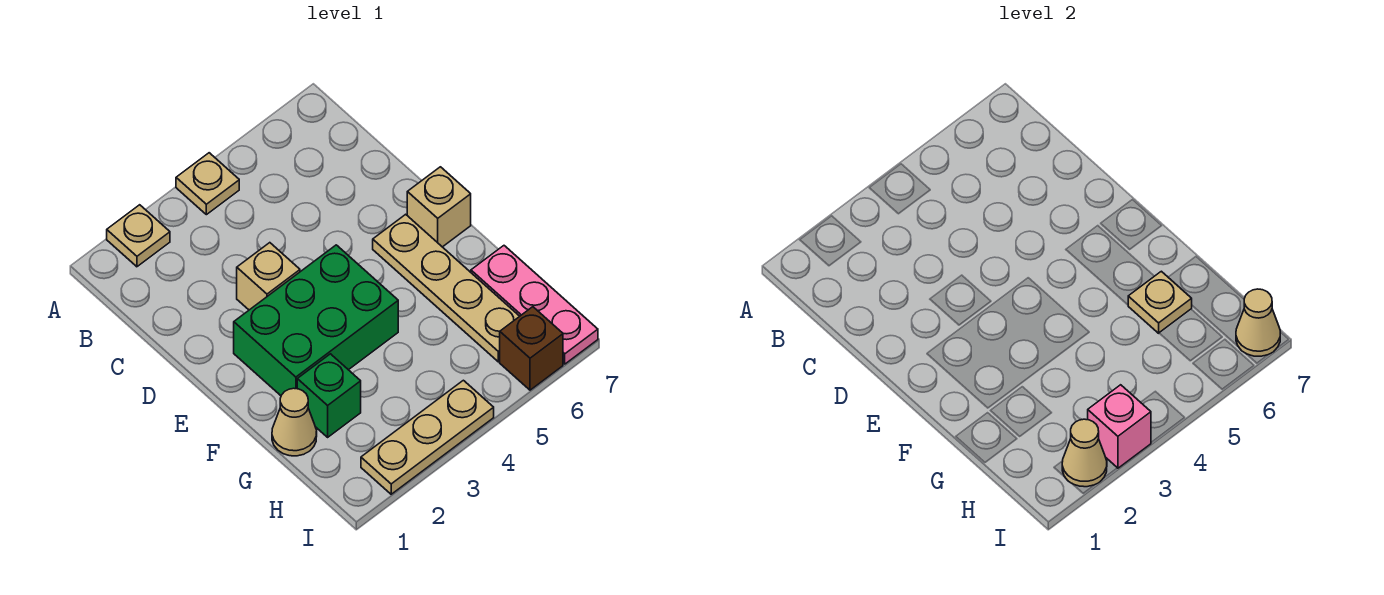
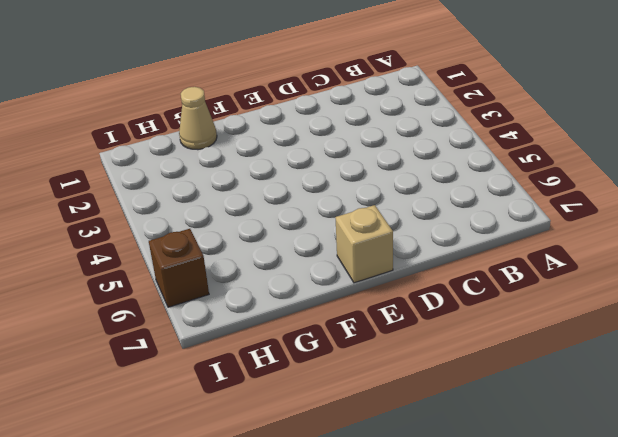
none -> tan 1x1 plate [107,205,170,267]
none -> tan 1x1 plate [176,153,239,215]
none -> tan 1x1 brick [237,243,300,310]

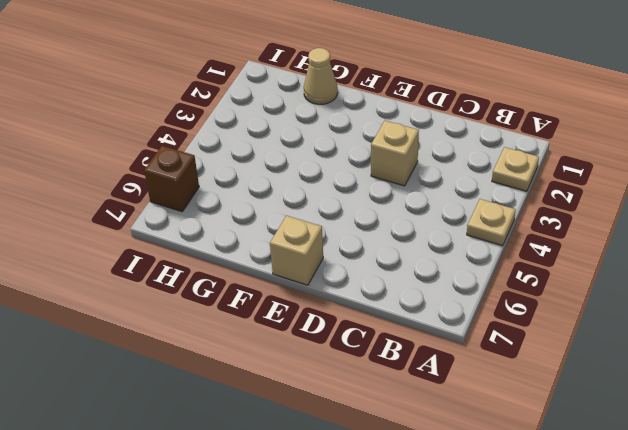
none -> green 2x3 brick [234,245,398,396]
none -> tan 1x4 plate [373,214,520,362]
none -> green 1x1 brick [297,354,361,437]

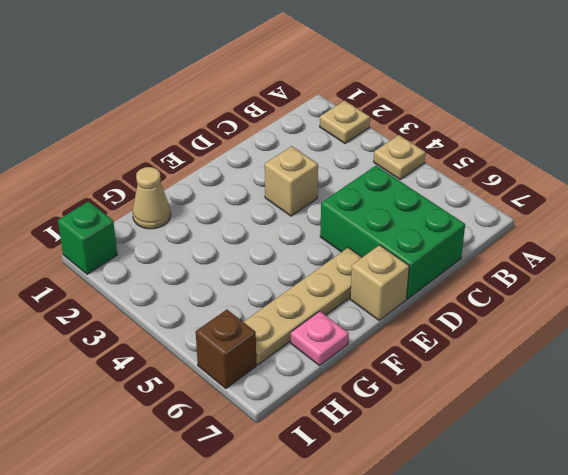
green 2x3 brick [320,166,465,299] -> green 2x3 brick moved to [234,245,398,396]
pink 1x1 plate [291,311,349,366] -> pink 1x3 plate [471,246,598,364]
green 1x1 brick [58,201,117,274] -> green 1x1 brick moved to [297,354,361,437]
none -> tan 1x3 plate [361,380,494,494]
none -> tan 1x1 plate [1128,271,1192,333]
none -> tan 1x1 cone [1062,419,1107,487]

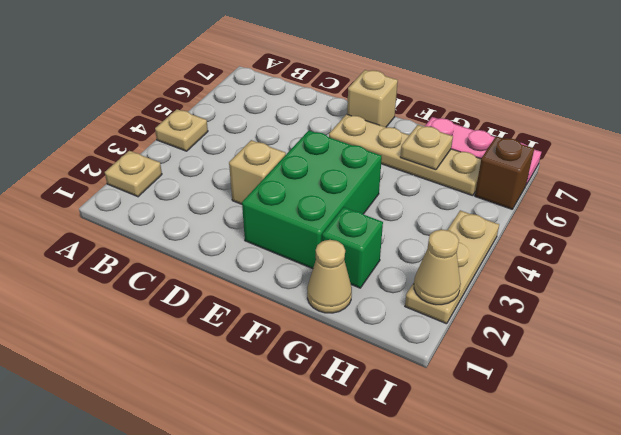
none -> pink 1x1 brick [1088,385,1151,468]
none -> tan 1x1 cone [1236,289,1280,356]

